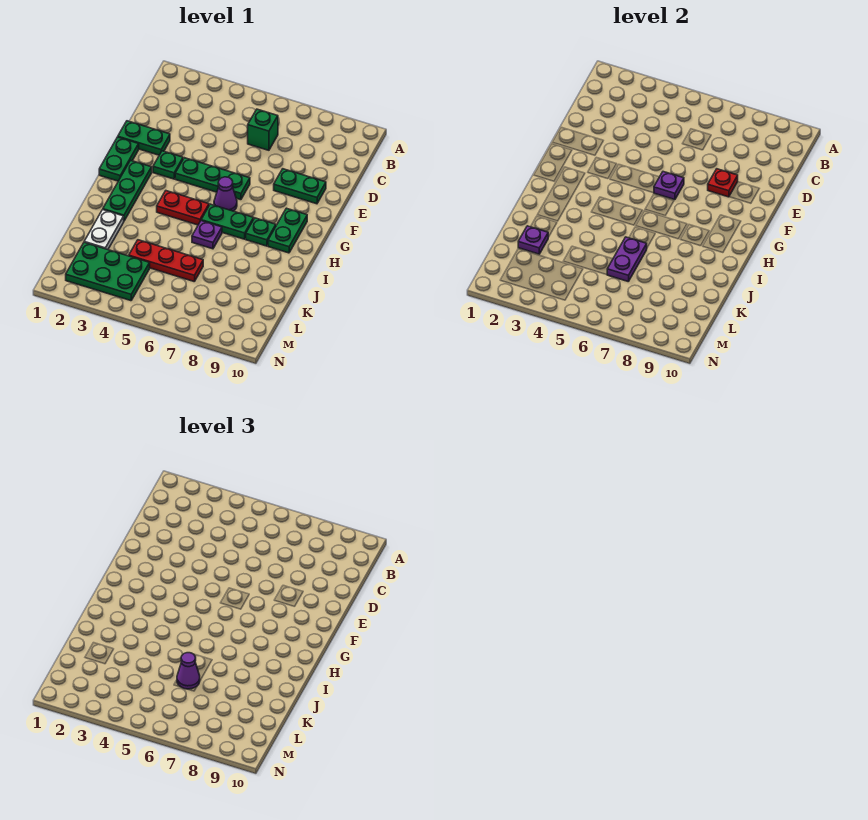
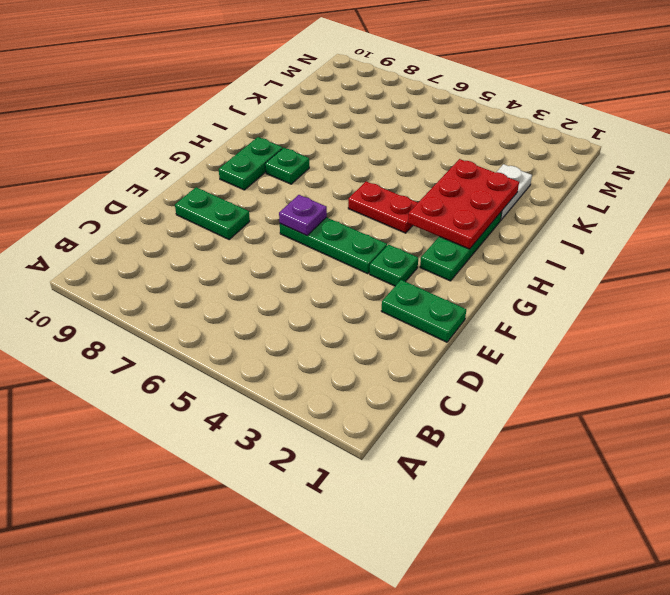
red 2x3 plate [408,159,519,249] -> none
none -> green 1x1 brick [248,109,278,150]
none -> green 1x2 plate [99,137,139,181]
none -> purple 1x1 cone [214,177,237,211]

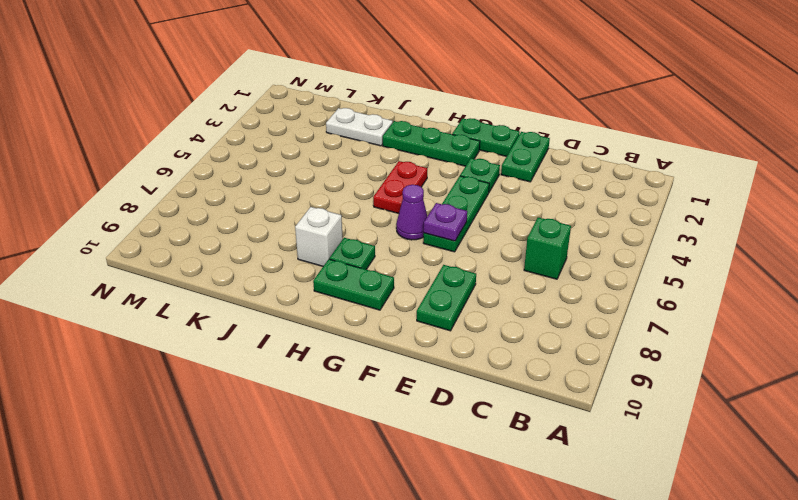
white 1x1 brick [295,207,343,266] -> none
none -> green 1x2 plate [201,204,254,239]
none -> purple 1x1 plate [192,221,222,249]
none -> red 1x3 plate [129,240,203,282]

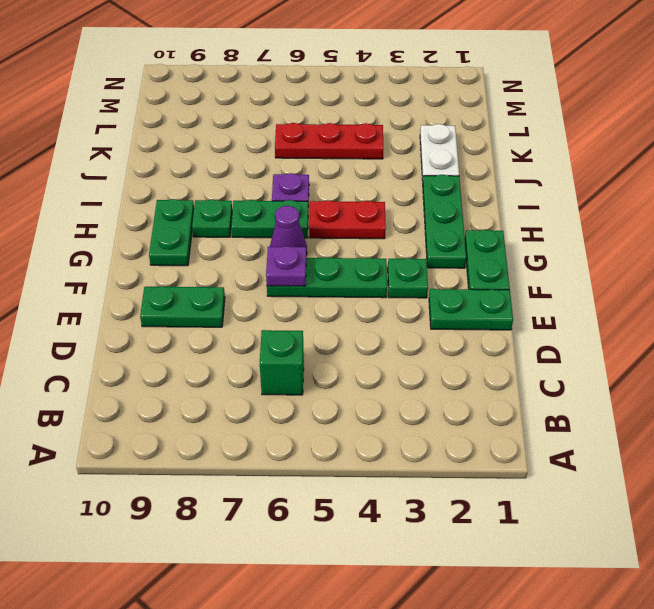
none -> green 2x3 plate [66,242,150,301]
none -> red 1x1 plate [708,169,738,197]
none -> purple 1x2 plate [607,237,647,282]

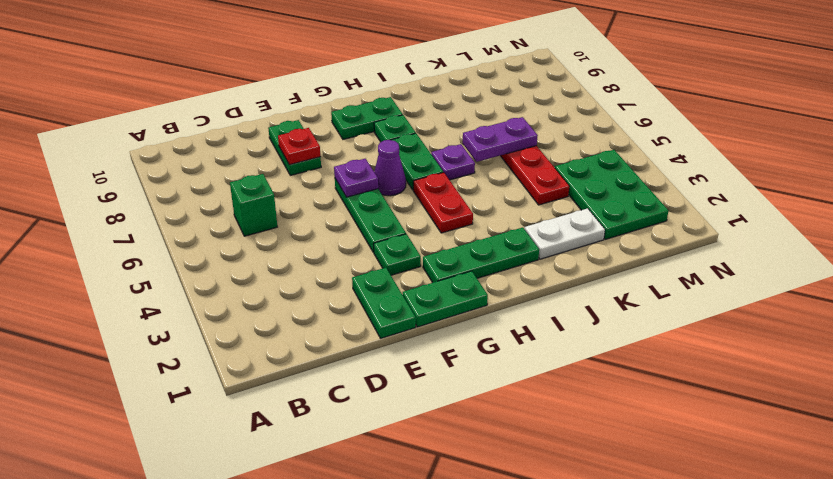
none -> purple 1x1 plate [518,226,548,254]
none -> purple 1x1 cone [177,653,200,689]

